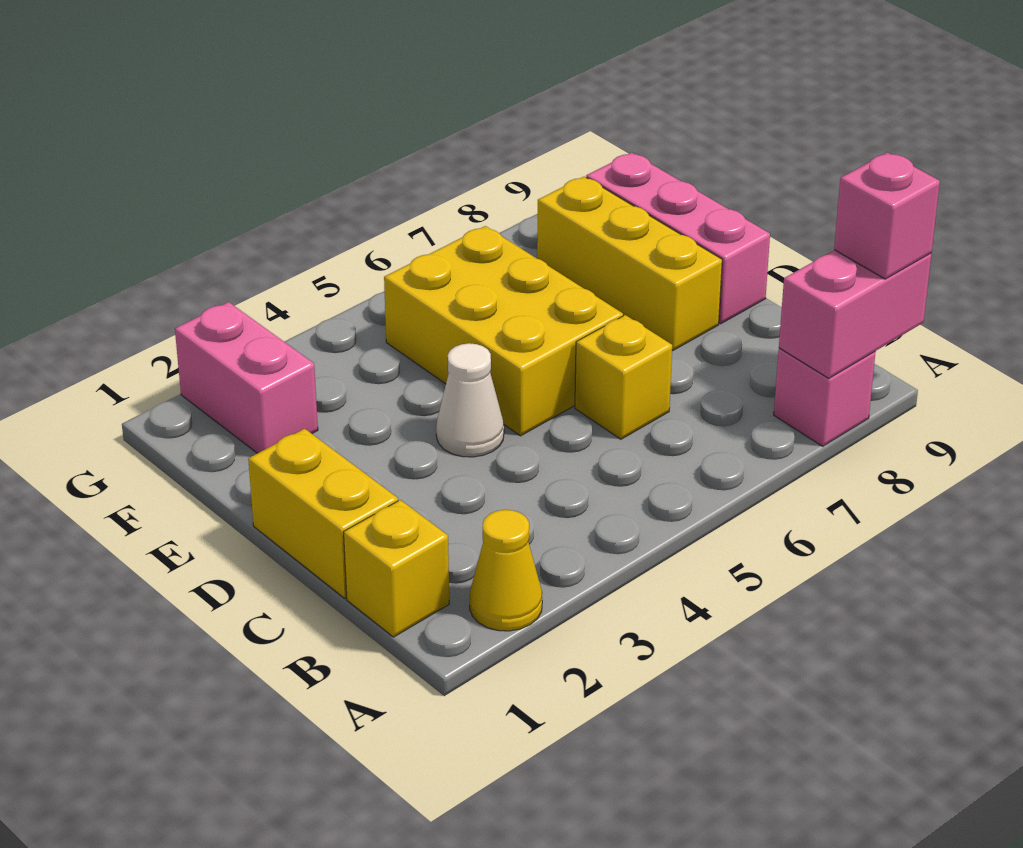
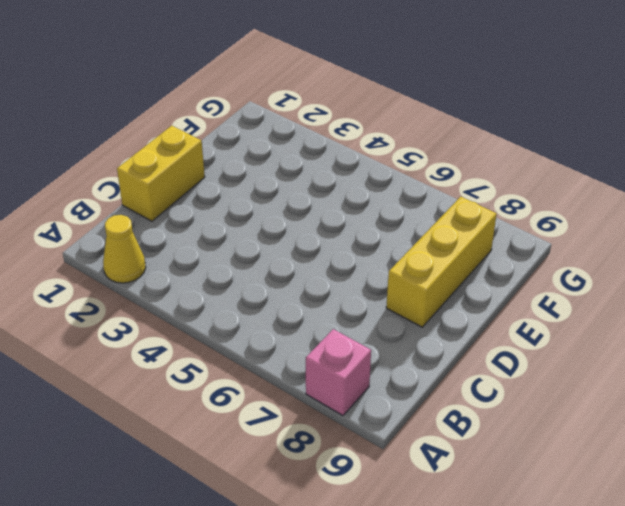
none -> yellow 1x1 brick [344,500,449,637]
none -> yellow 1x1 brick [575,315,672,439]
none -> white 1x1 cone [436,343,504,457]

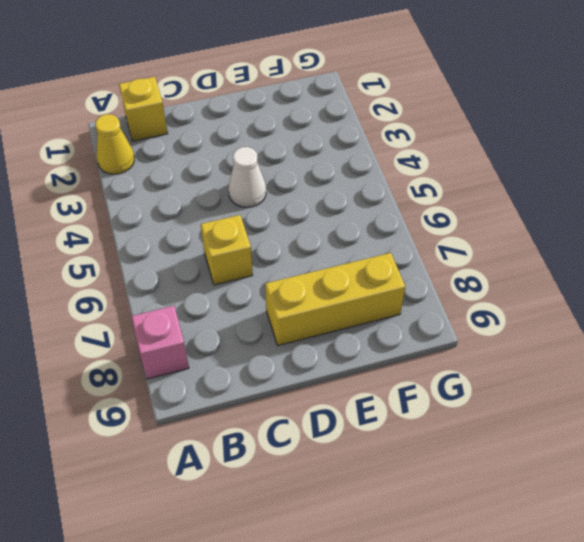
none -> yellow 1x2 brick [248,429,398,598]
none -> yellow 2x3 brick [384,226,623,436]
none -> pink 1x3 brick [586,153,770,324]

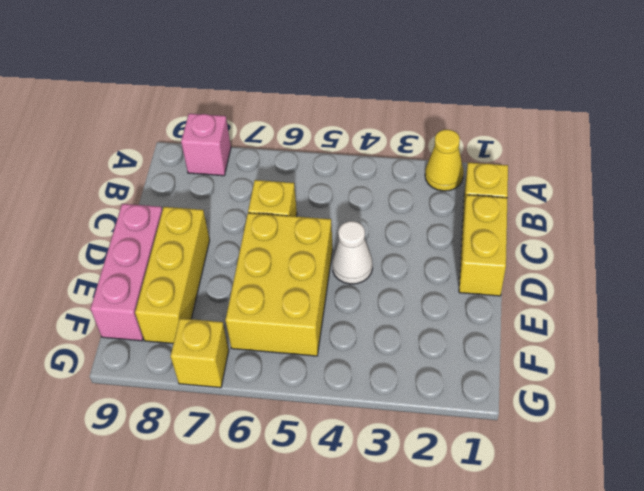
yellow 1x1 brick [171,318,229,388] -> none
none -> pink 1x2 brick [175,302,318,453]
none -> pink 1x2 brick [779,250,931,378]
none -> pink 1x1 brick [834,152,940,279]

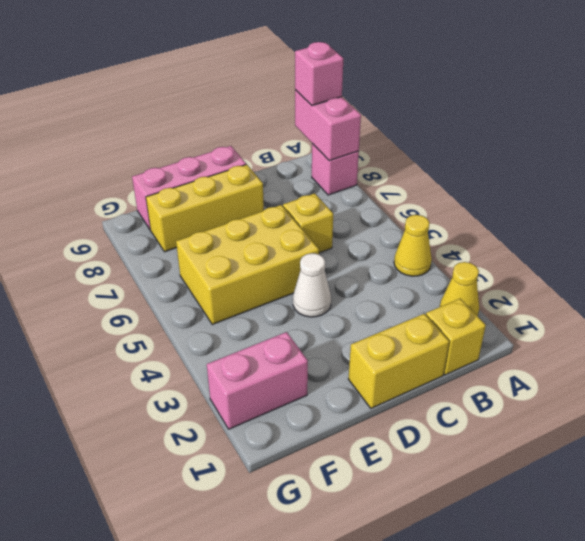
yellow 1x1 cone [394,215,432,276] -> none

